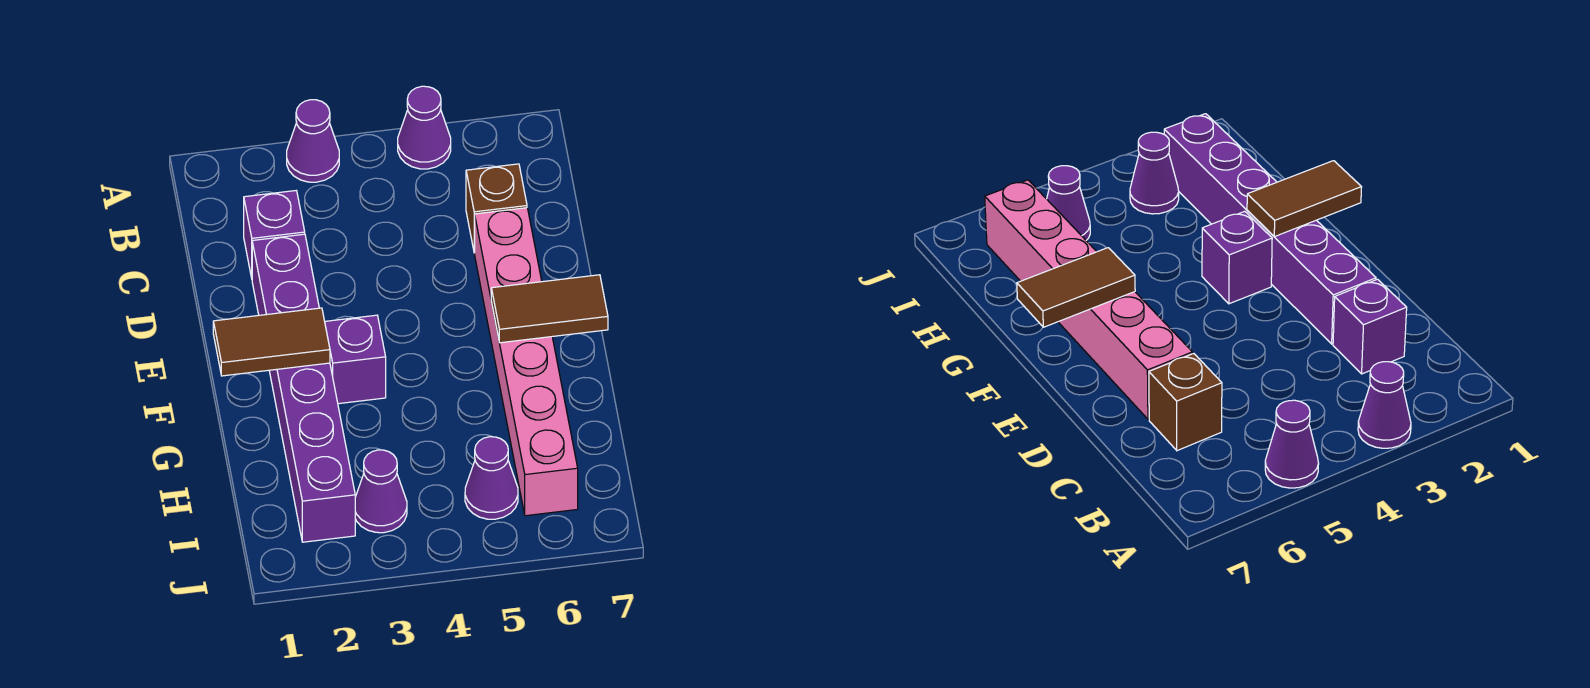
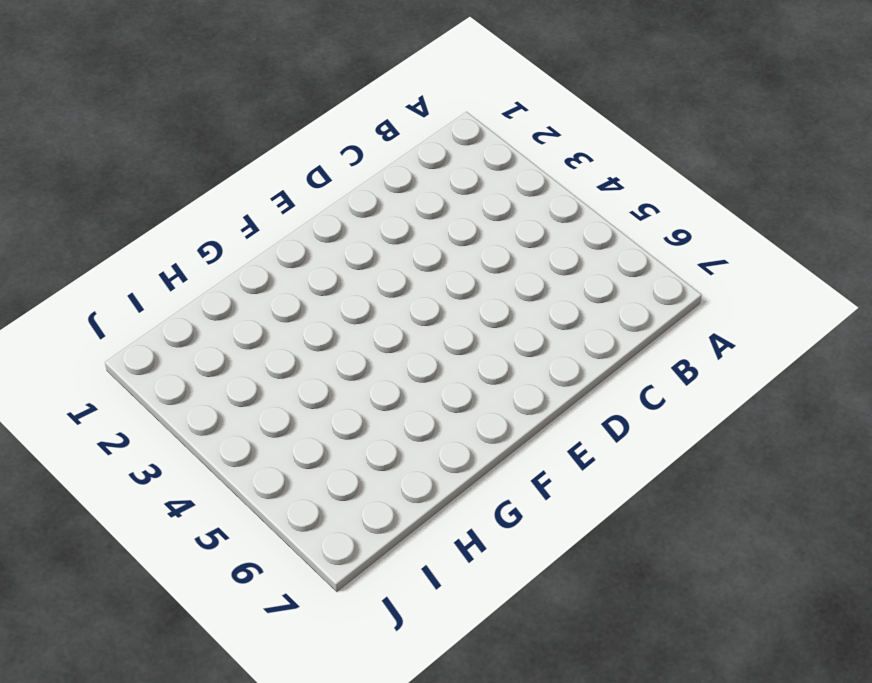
none -> purple 1x1 cone [287,100,339,182]
none -> purple 1x1 cone [398,86,451,169]

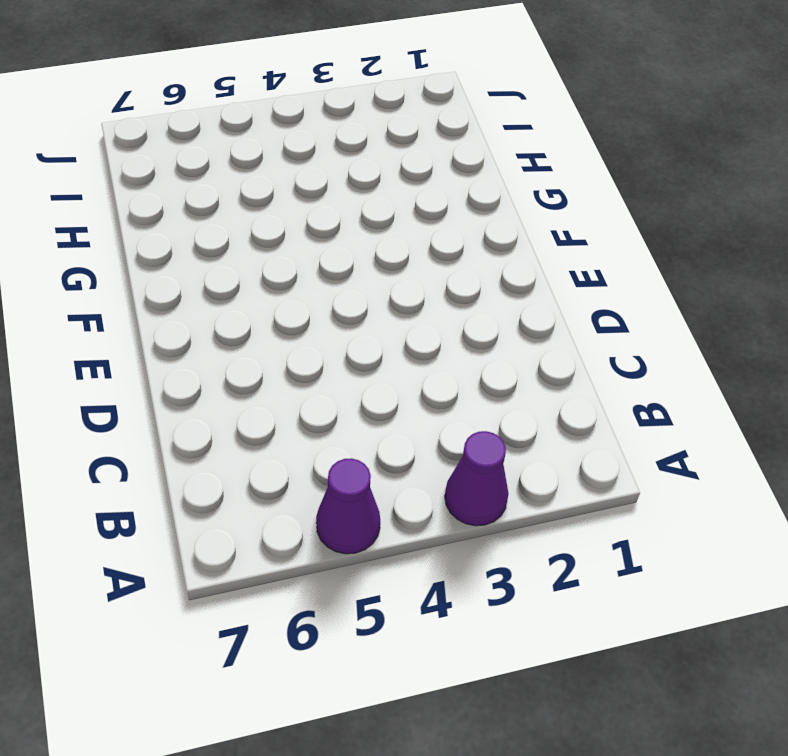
none -> purple 1x1 brick [244,191,305,278]
none -> brown 1x1 brick [466,164,527,253]

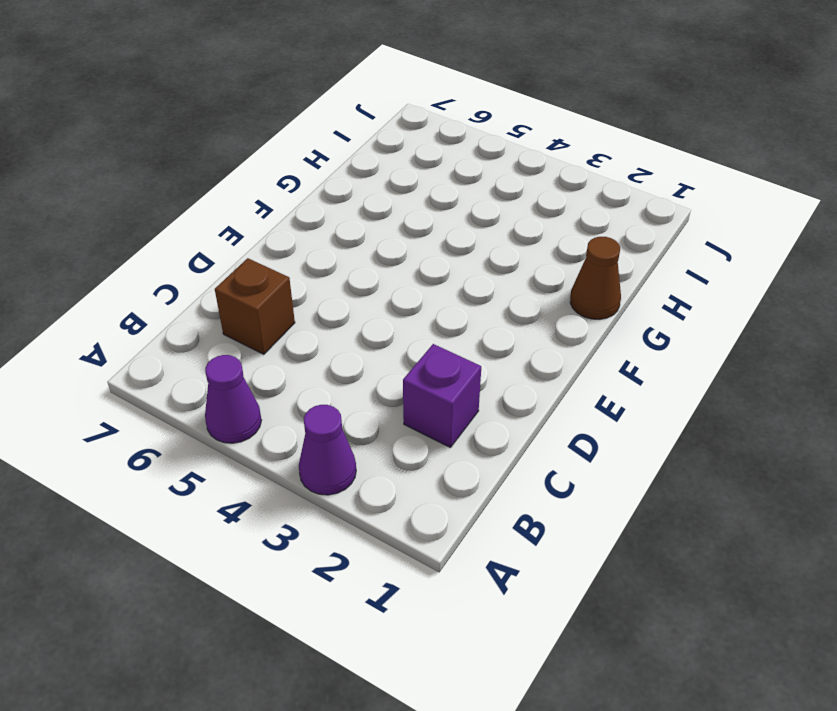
brown 1x1 cone [570,237,621,319] -> none
none -> purple 1x6 brick [252,234,355,542]
none -> pink 1x6 brick [475,208,578,516]

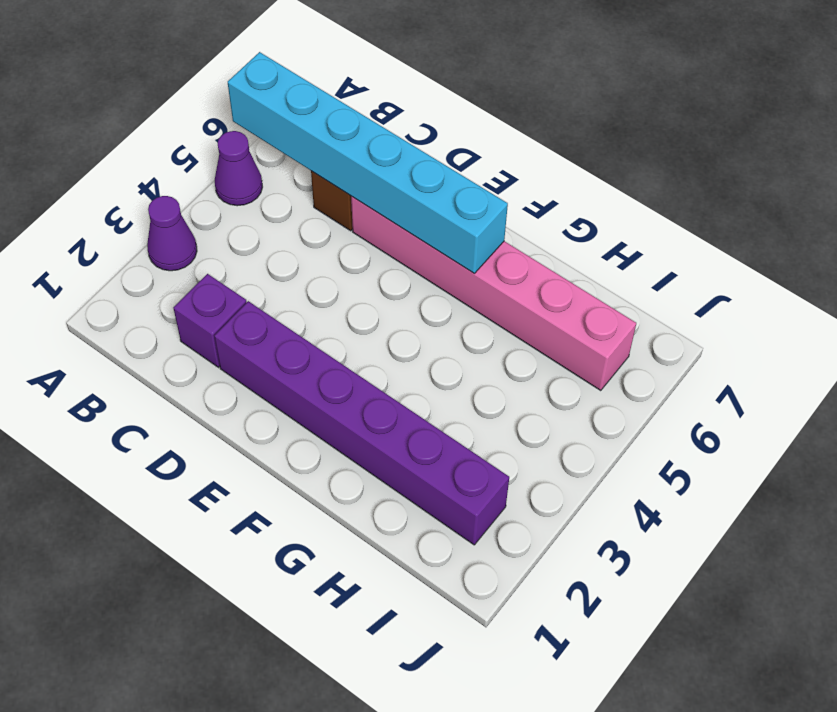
cyan 1x6 brick [228,52,508,273] -> brown 1x2 tile [491,275,608,343]
none -> purple 1x1 brick [325,315,386,404]
none -> purple 1x1 cone [355,450,407,533]

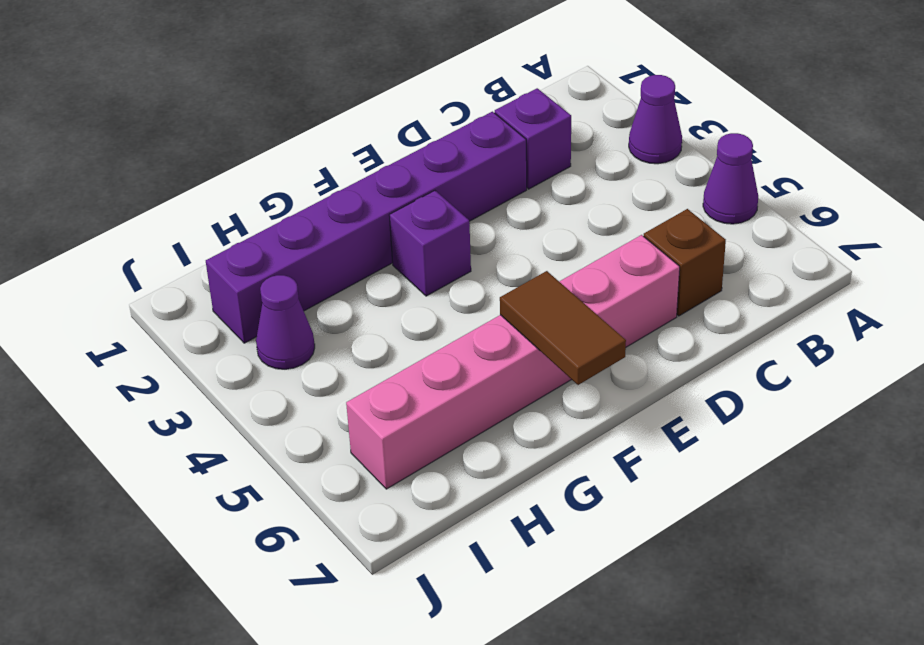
none -> purple 1x1 cone [465,437,518,519]
none -> brown 1x2 tile [213,308,330,376]

